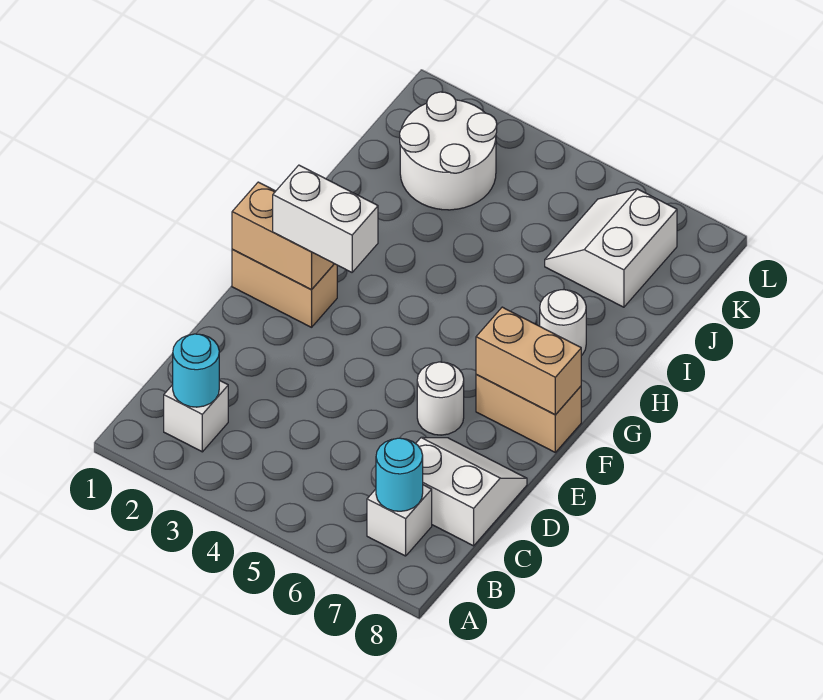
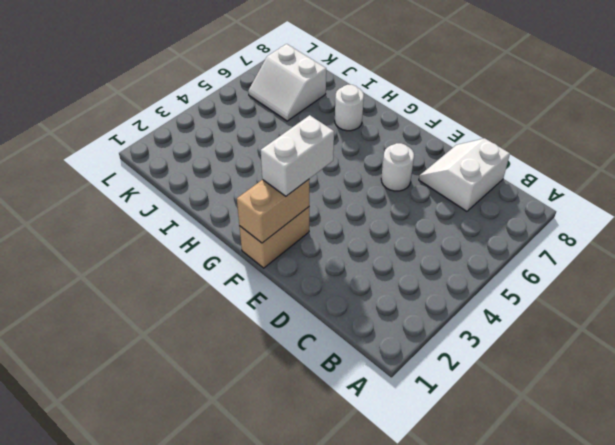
none -> white 1x1 brick [164,380,228,452]
none -> white 1x1 brick [367,485,432,556]
none -> tan 1x2 brick [476,375,581,452]

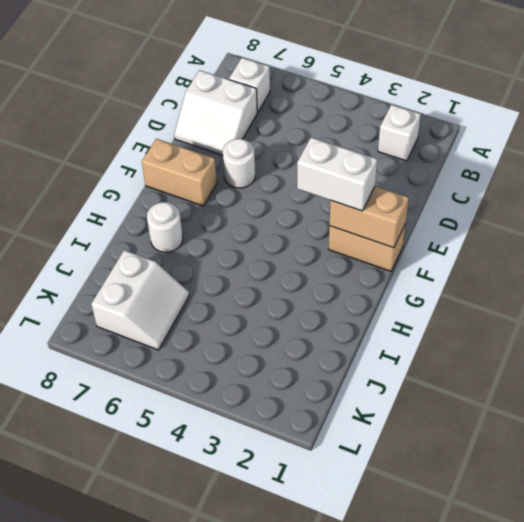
none -> white 2x2 round brick [400,92,497,210]
none -> cyan 1x1 round brick [173,334,219,407]
none -> cyan 1x1 round brick [376,438,423,511]

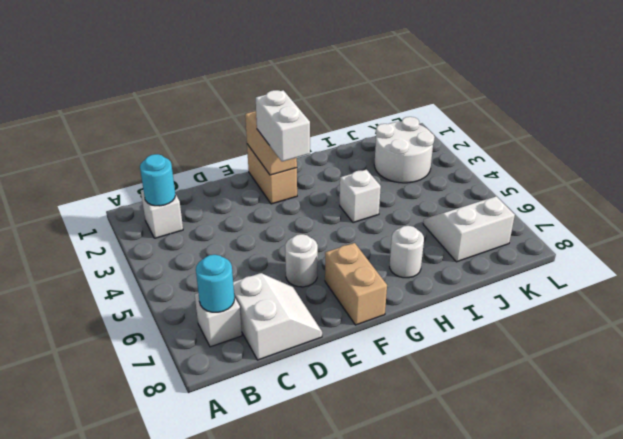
white 1x1 brick [340,170,381,223] -> none
none -> tan 1x2 brick [476,307,581,415]

